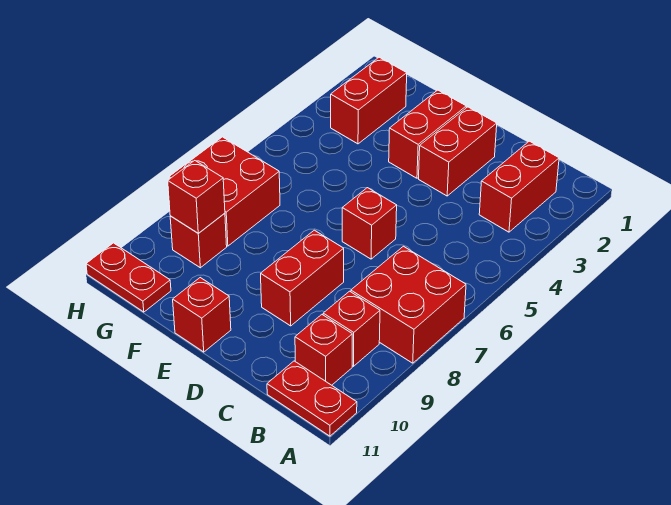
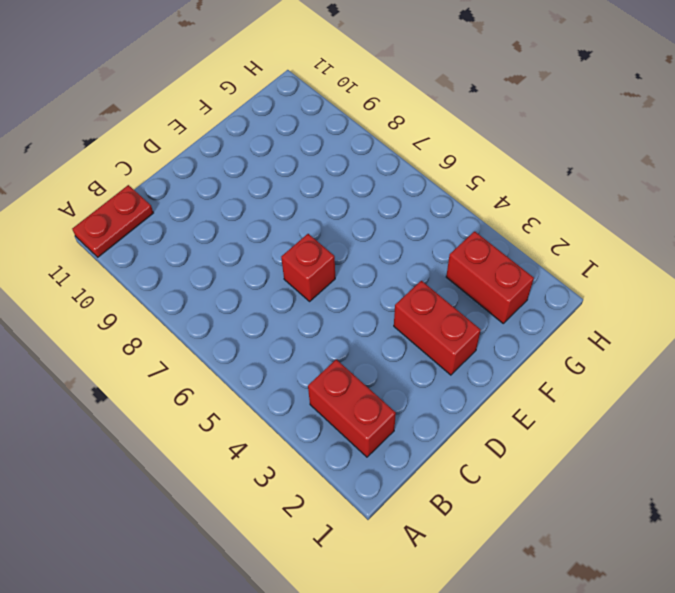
none -> red 2x2 brick [351,246,466,363]
none -> red 1x1 brick [323,291,380,366]
none -> red 1x1 brick [295,315,352,385]

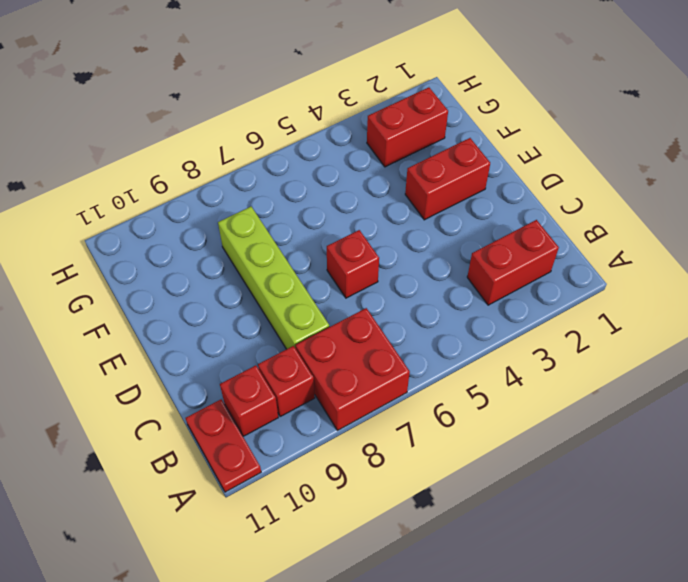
lime 1x4 brick [218,206,329,349] -> red 1x2 brick [261,230,344,326]
none -> red 1x2 brick [419,107,497,196]
none -> red 1x1 brick [173,278,231,352]
none -> red 2x2 brick [169,137,280,246]

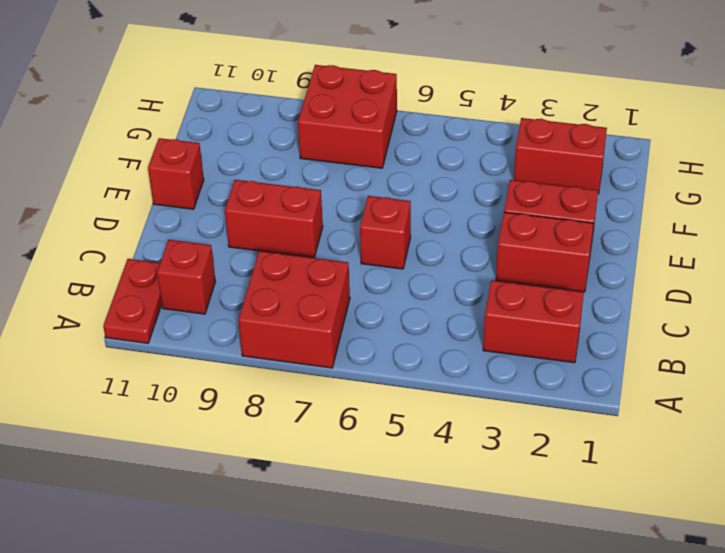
none -> red 1x1 brick [323,291,380,366]
none -> red 1x1 brick [170,213,227,268]
none -> red 1x2 plate [86,243,171,312]

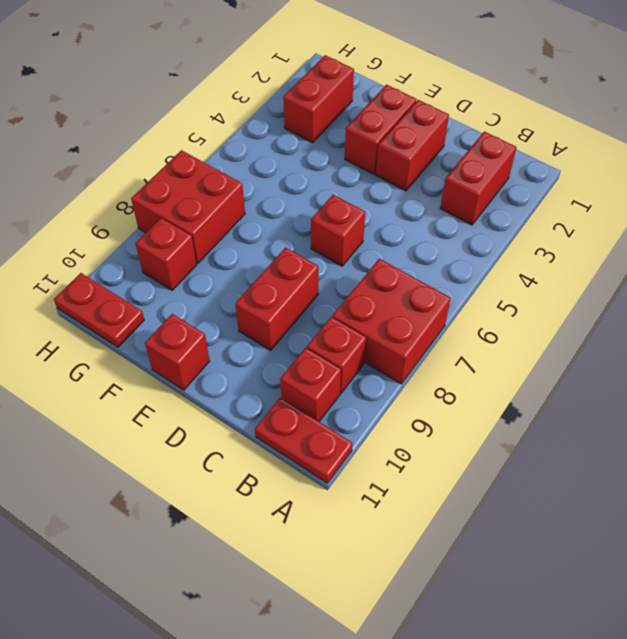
none -> red 1x1 brick [168,161,225,233]

